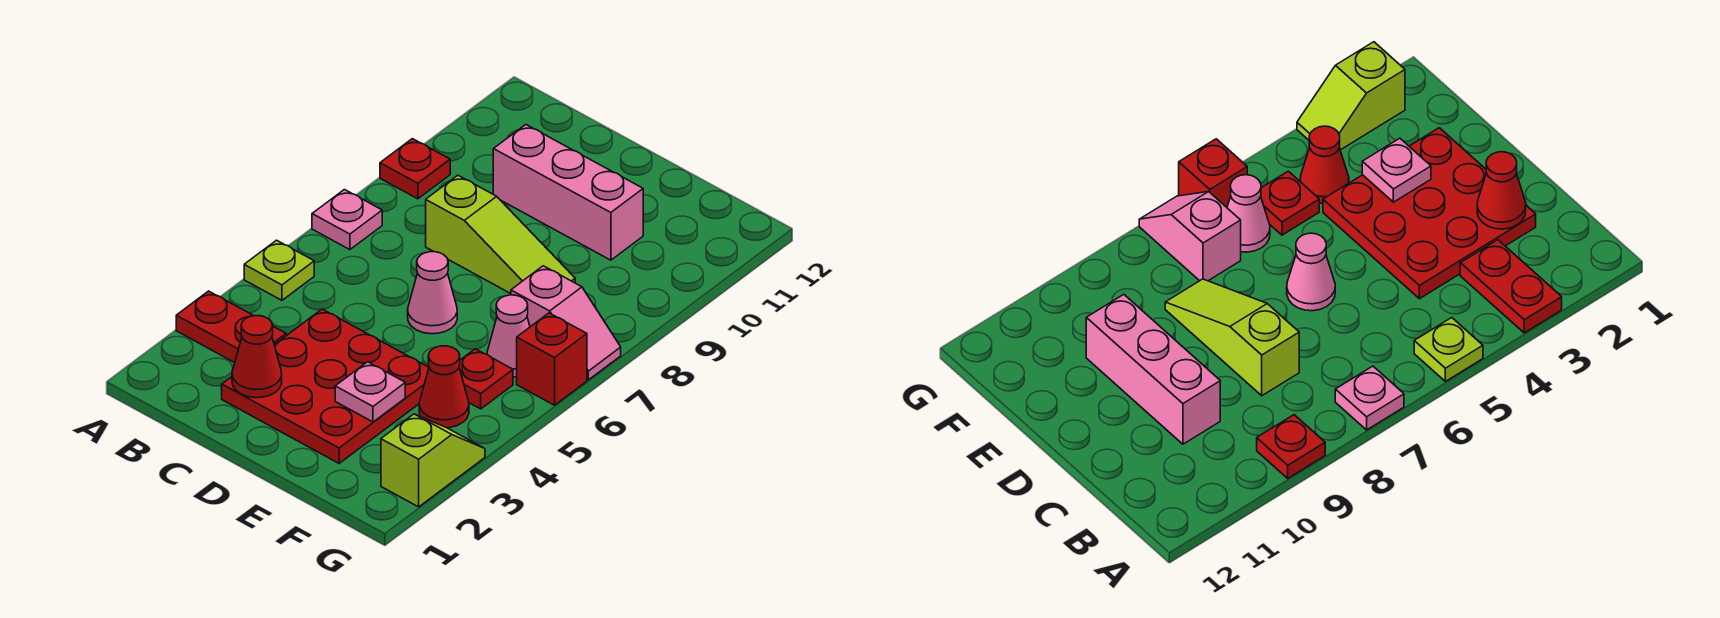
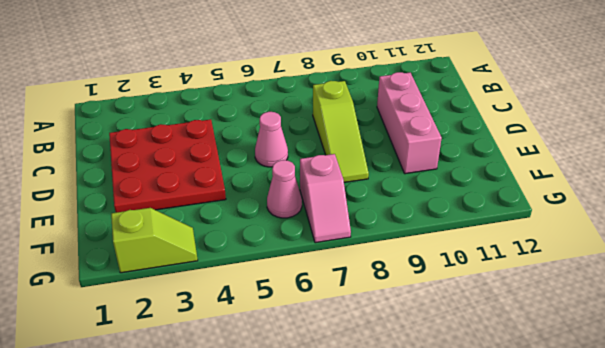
none -> red 1x2 plate [176,291,286,363]
none -> lime 1x1 plate [244,240,314,300]
none -> pink 1x1 plate [312,190,382,250]

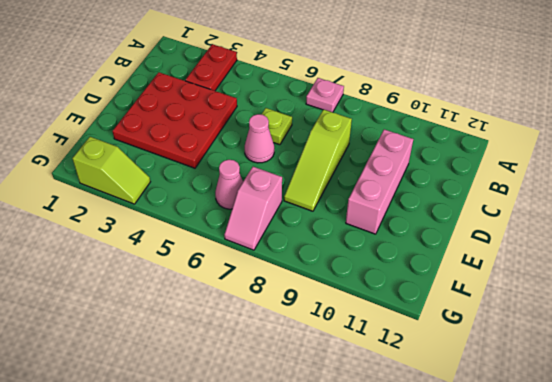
lime 1x1 plate [261,108,292,145] -> lime 1x1 plate moved to [244,240,314,300]
none -> red 1x1 plate [380,139,450,199]
none -> red 1x1 cone [419,346,469,428]
none -> red 1x1 plate [459,349,513,409]

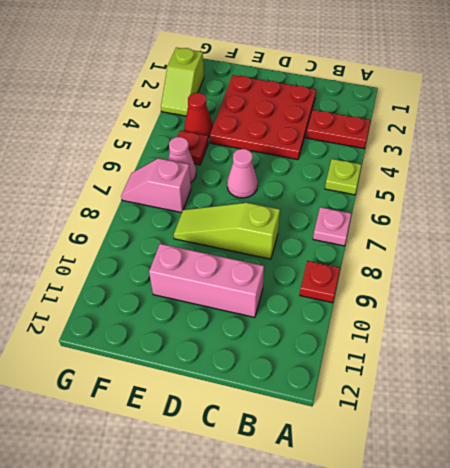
none -> red 1x1 brick [517,313,587,405]
none -> red 1x1 cone [232,316,282,398]
none -> pink 1x1 plate [335,362,405,422]

